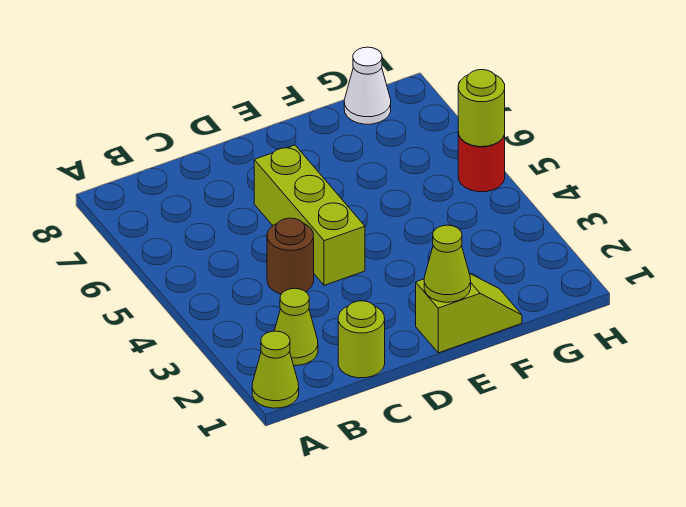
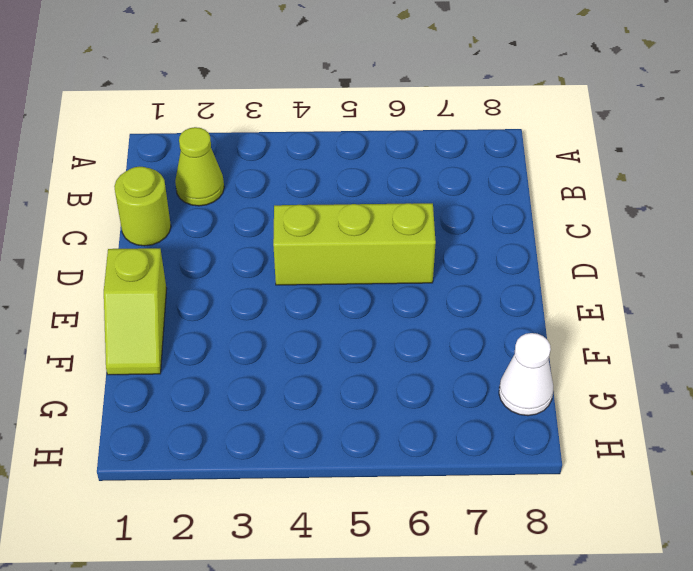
none -> lime 1x1 cone [252,331,299,408]
none -> brown 1x1 round brick [267,218,314,294]

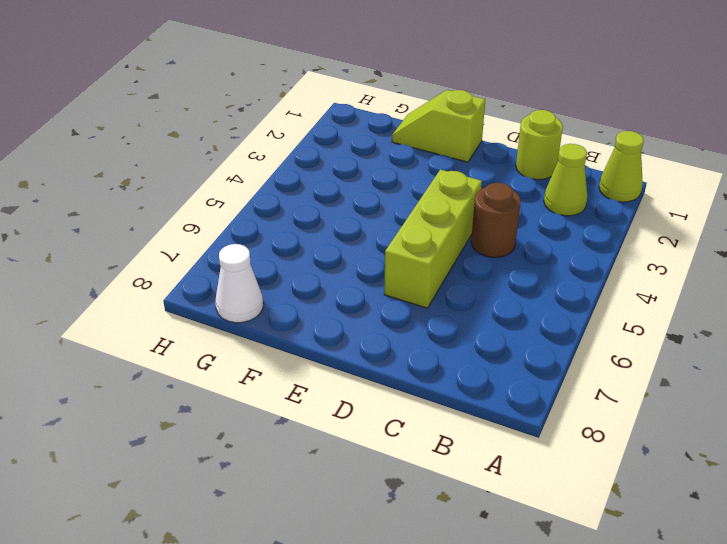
none -> red 1x1 round brick [458,132,505,192]
none -> lime 1x1 cone [424,225,471,302]

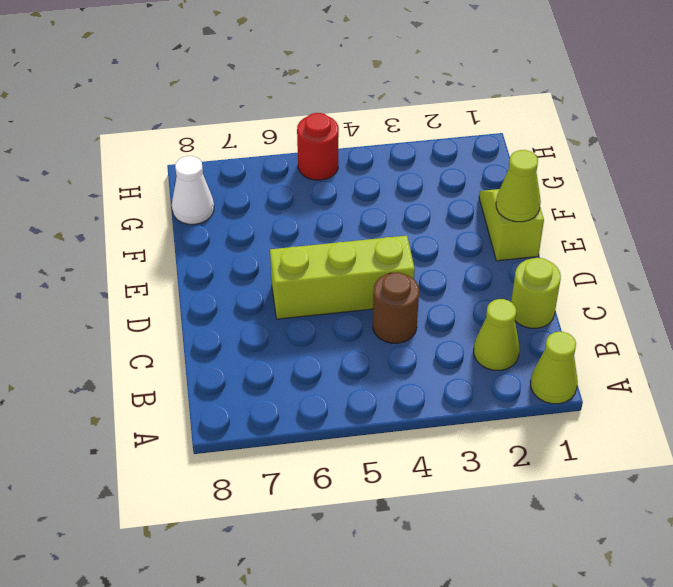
none -> lime 1x1 round brick [458,70,505,147]

